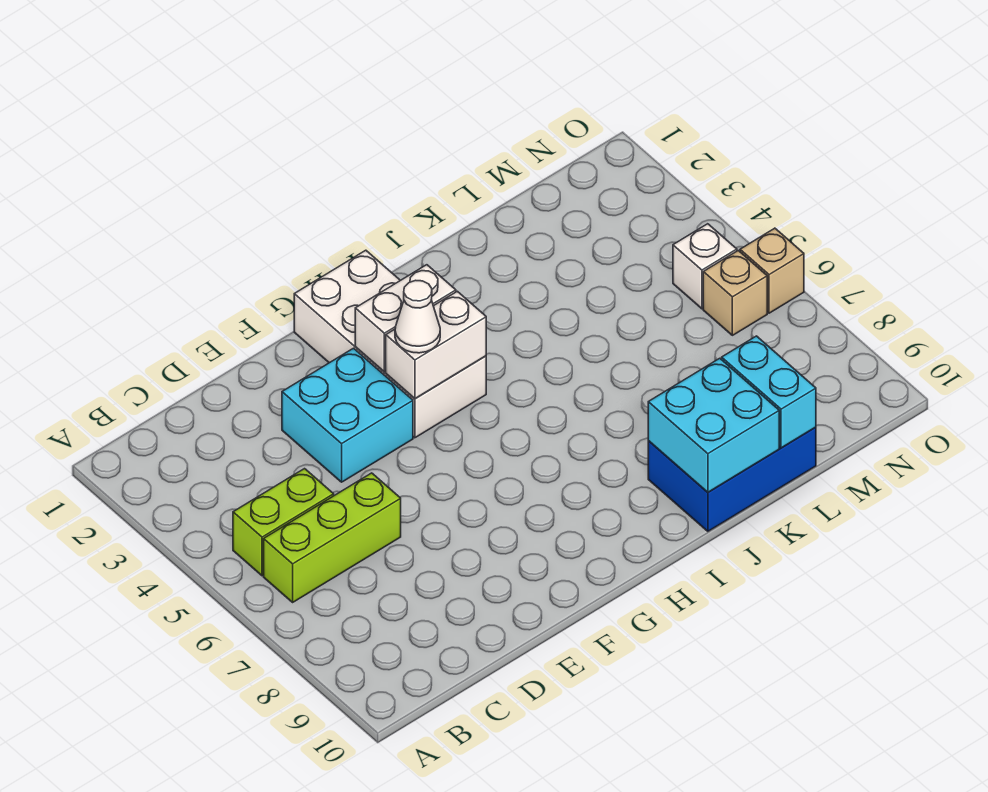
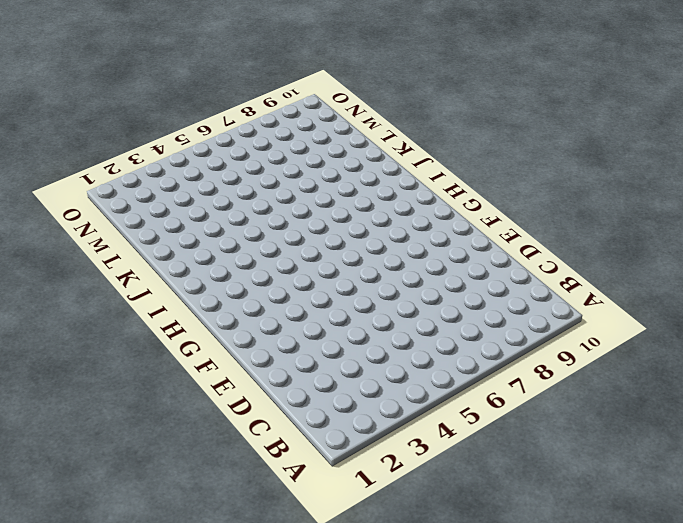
none -> lime 1x2 brick [233,469,334,576]
none -> lime 1x3 brick [264,473,401,602]
none -> cyan 2x2 brick [282,348,413,482]

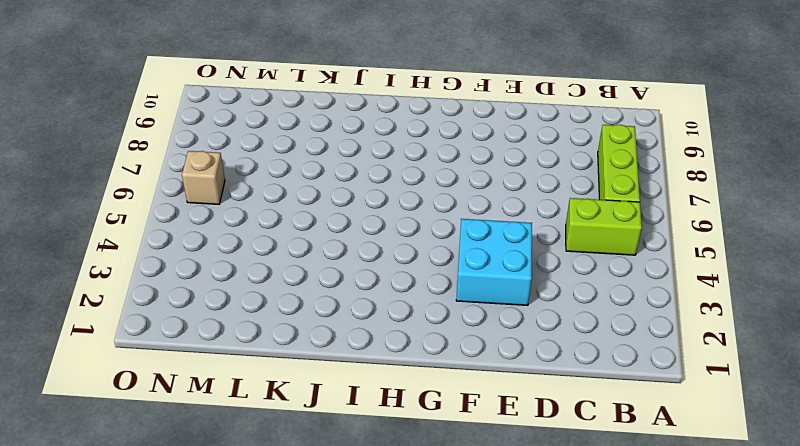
lime 1x3 brick [598,125,640,202] -> lime 1x3 brick turned to [264,473,401,602]
none -> white 2x4 brick [294,250,486,438]
none -> blue 2x3 brick [648,427,816,531]
none -> white 1x1 brick [673,224,737,309]

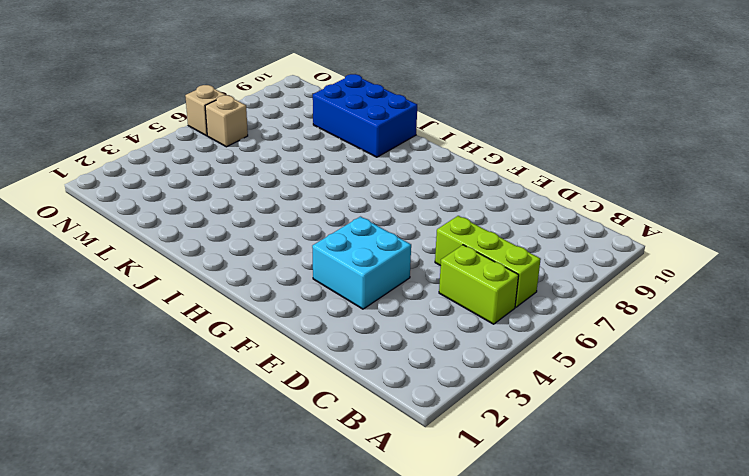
none -> white 2x4 brick [294,250,486,438]
none -> white 1x1 brick [673,224,737,309]
none -> white 1x2 brick [355,265,456,372]

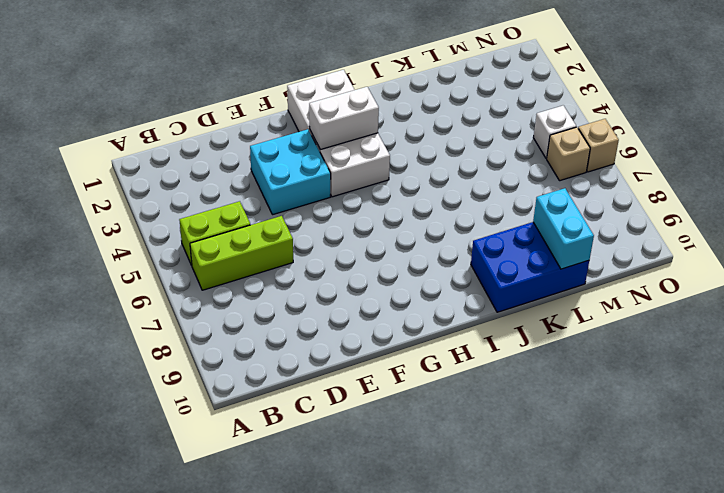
none -> white 1x2 brick [386,291,486,399]
none -> cyan 2x2 brick [648,358,779,492]
none -> white 1x1 cone [395,280,440,353]

